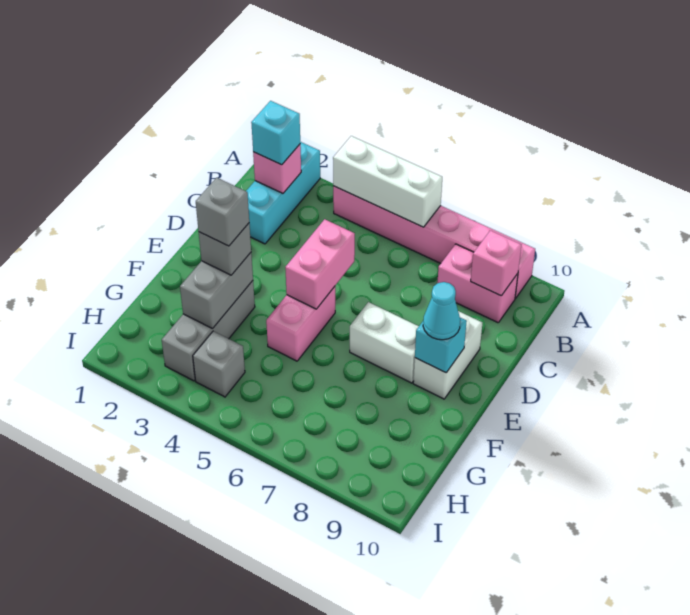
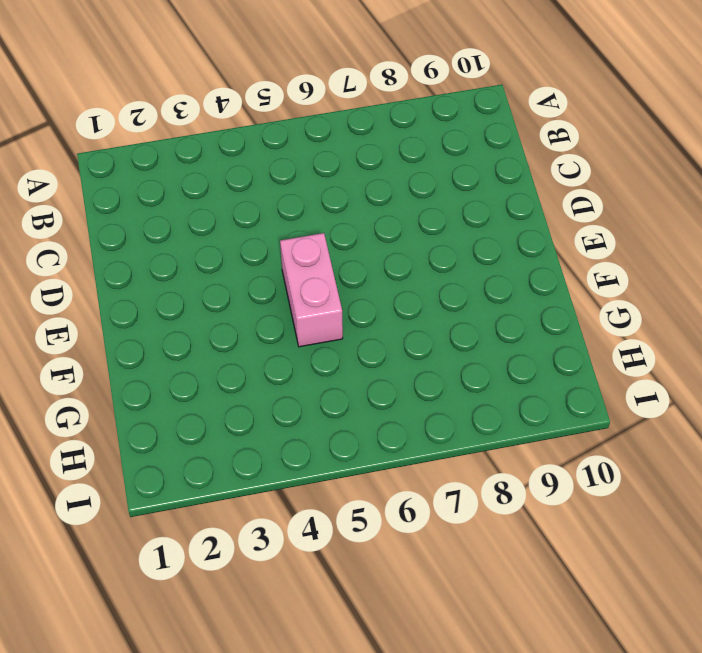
none -> cyan 1x3 brick [246,142,320,244]
none -> pink 1x6 brick [333,186,535,298]
none -> pink 1x2 brick [437,244,518,323]

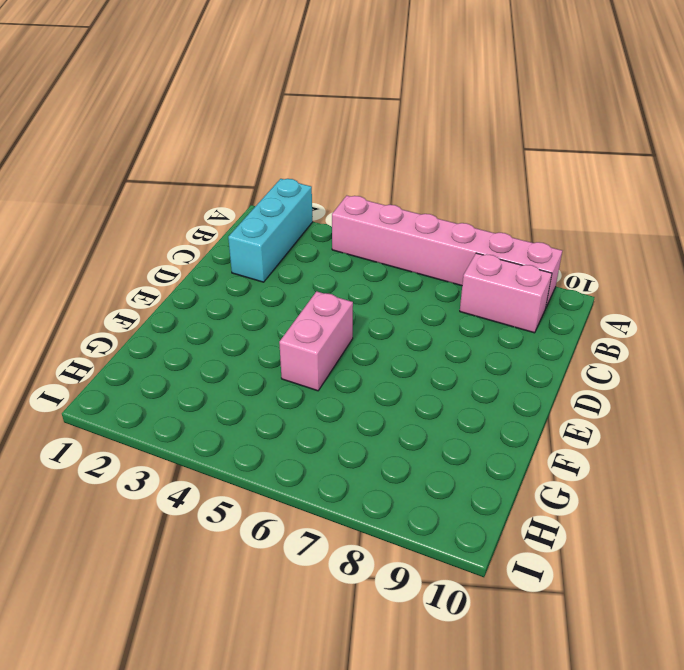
none -> white 1x2 brick [413,311,482,399]
none -> white 1x2 brick [350,302,419,383]
none -> grey 1x3 brick [162,281,255,381]

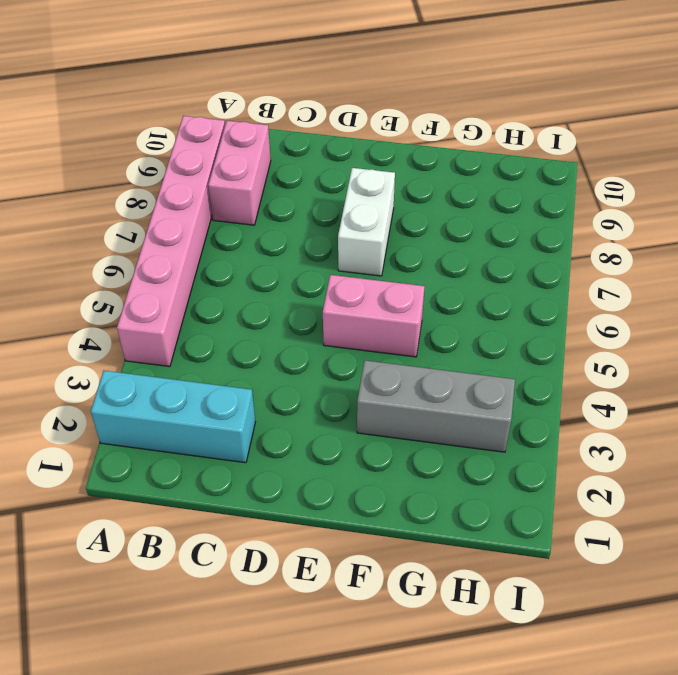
none -> white 1x2 brick [413,311,482,399]
none -> grey 1x1 brick [193,331,245,397]
none -> white 1x3 brick [333,136,442,227]

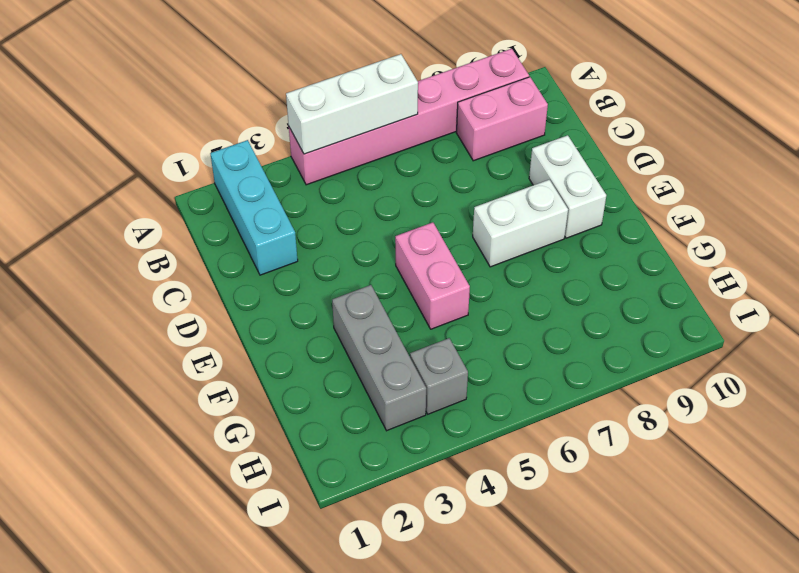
none -> pink 1x1 brick [253,144,301,193]
none -> pink 1x1 brick [471,230,521,296]
none -> pink 1x2 brick [285,219,355,309]

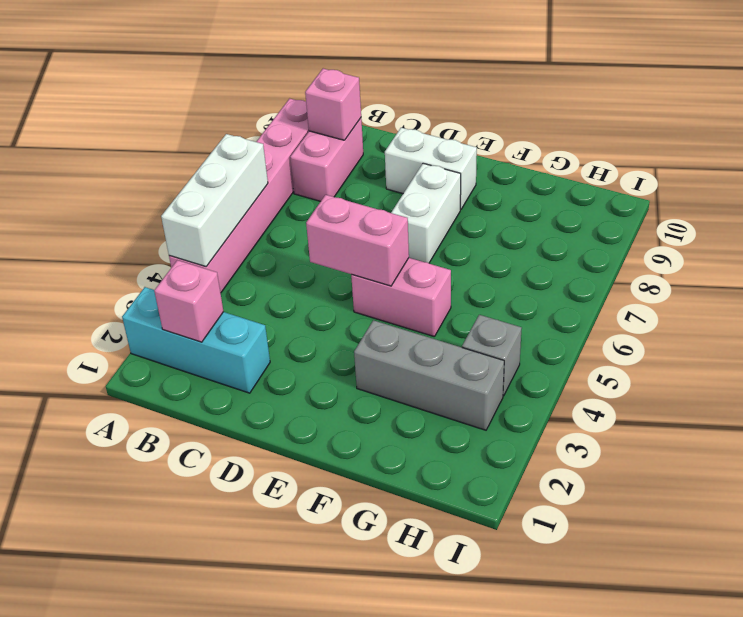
none -> cyan 1x1 brick [415,318,467,373]
none -> grey 1x2 brick [180,253,253,329]
none -> cyan 1x1 brick [251,101,300,165]

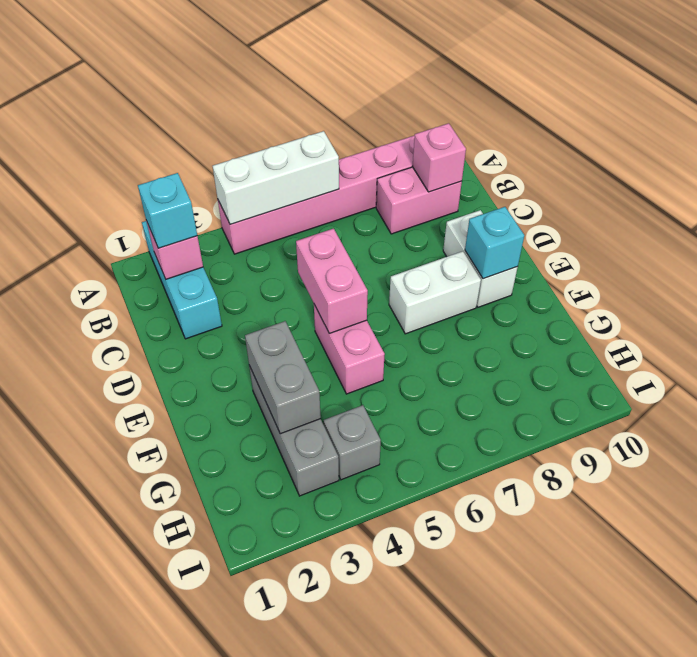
none -> cyan 1x1 cone [423,282,460,340]
none -> grey 1x1 brick [199,223,251,275]
none -> grey 1x1 brick [196,178,249,246]

